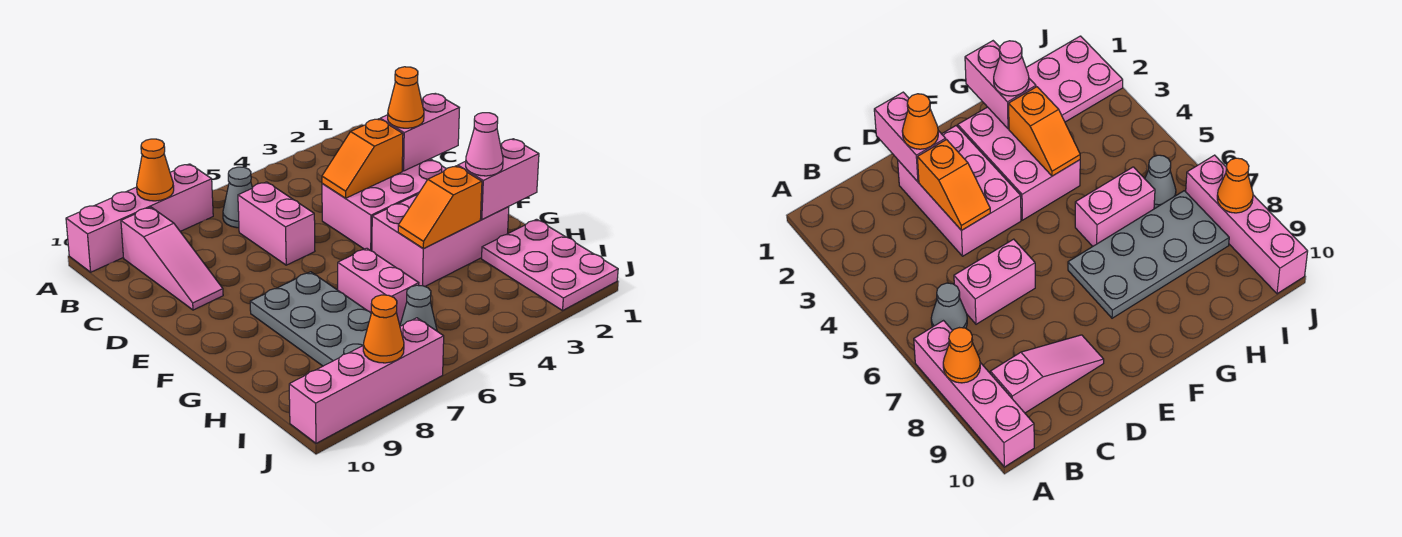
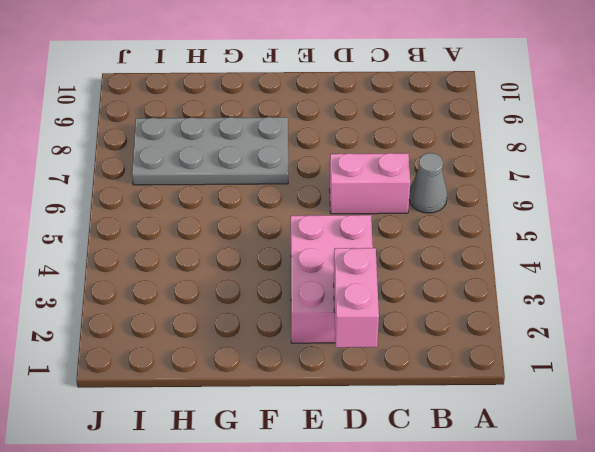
none -> pink 1x4 brick [66,164,213,272]
none -> pink 1x3 slope [121,207,223,310]
none -> pink 2x3 brick [372,193,509,286]

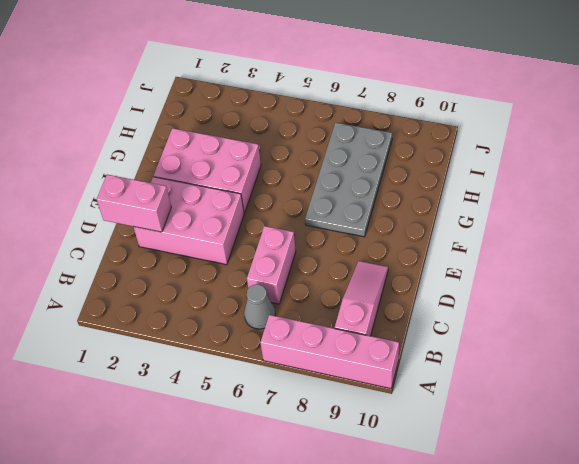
none -> pink 1x2 brick [338,248,419,325]
none -> pink 2x3 plate [482,219,618,311]
none -> grey 1x1 cone [400,285,437,331]

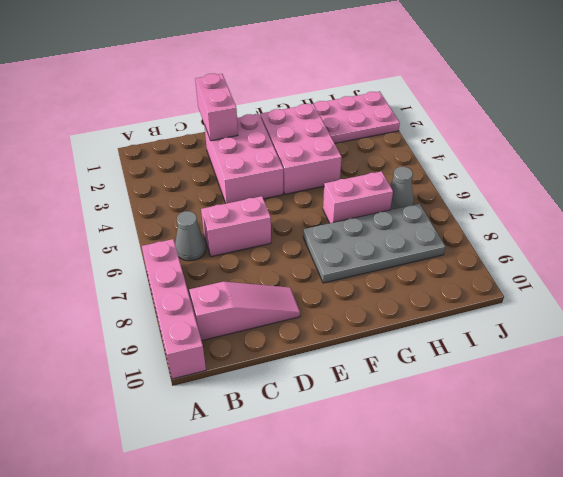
none -> pink 1x4 brick [289,318,444,443]
none -> orange 1x1 cone [137,139,174,201]
none -> orange 1x2 slope [322,119,403,198]

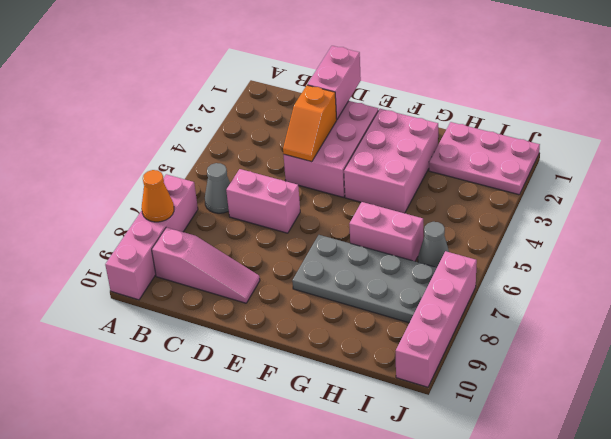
none -> pink 1x2 brick [458,139,539,220]
none -> orange 1x2 slope [398,166,482,249]
none -> orange 1x1 cone [363,295,404,363]

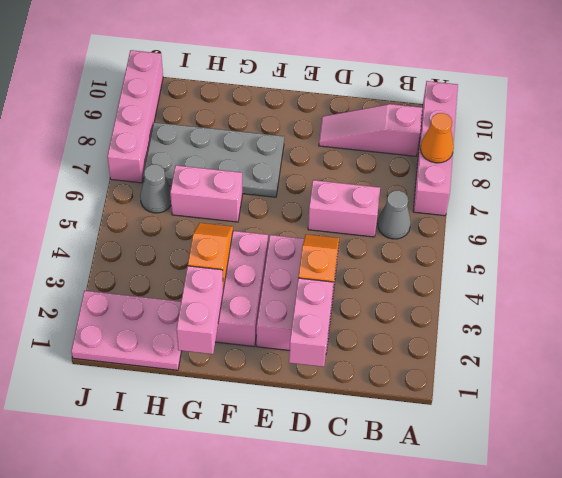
none -> orange 1x1 cone [363,295,404,363]
none -> orange 1x1 cone [388,67,424,128]
none -> pink 1x1 cone [466,113,503,176]

